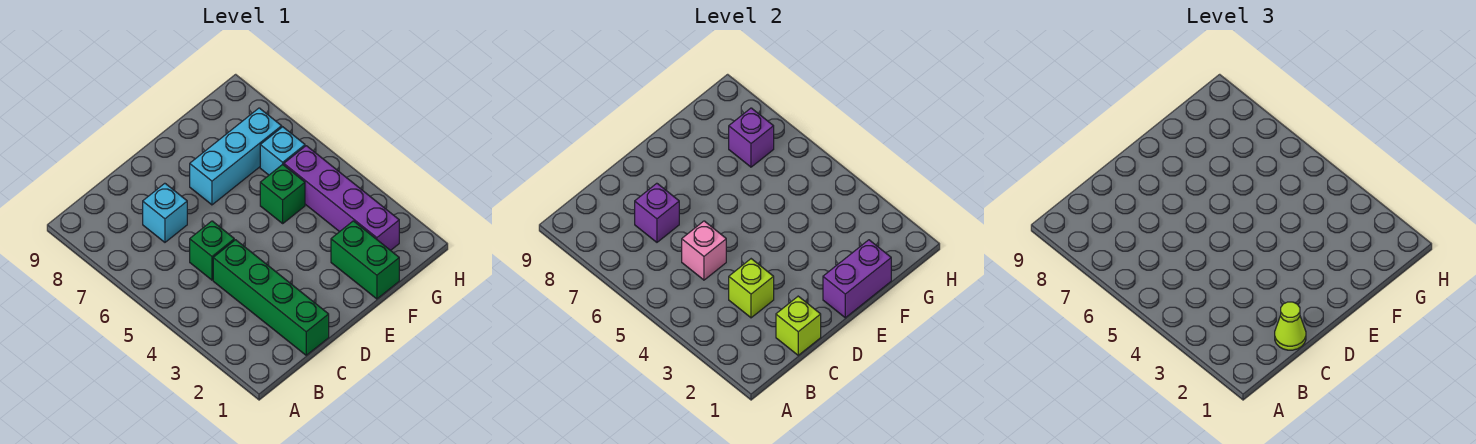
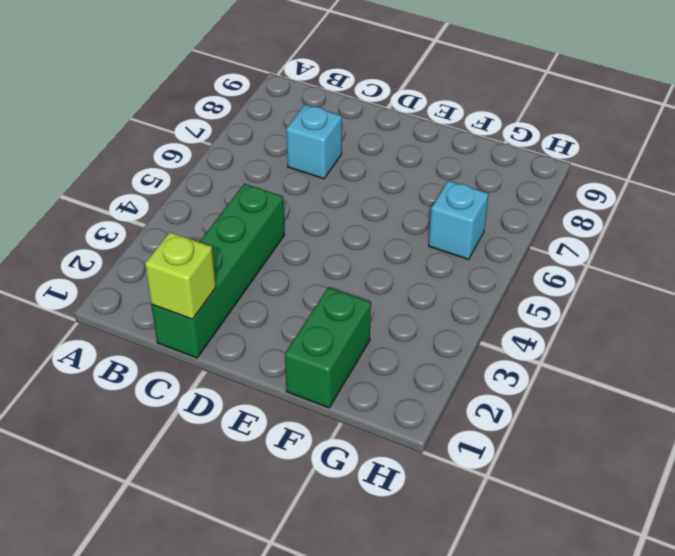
none -> green 1x1 brick [190,221,234,280]
none -> cyan 1x3 brick [190,108,282,205]
none -> green 1x1 brick [260,164,305,223]

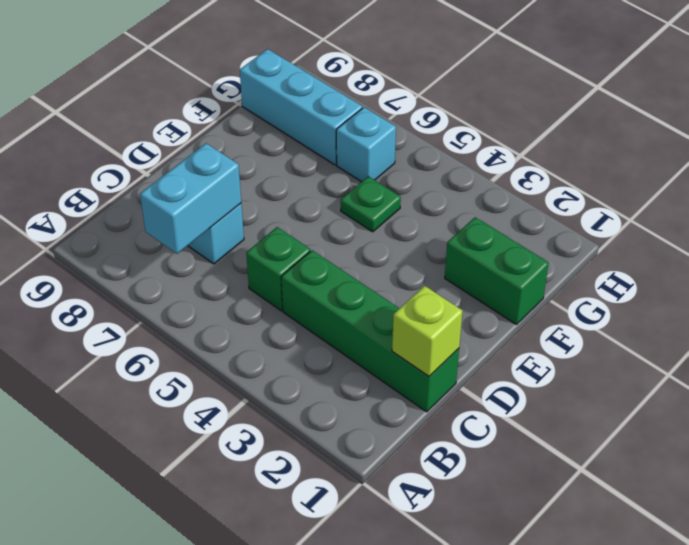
cyan 1x2 brick [140,143,241,254] -> purple 1x1 brick [635,183,679,242]
green 1x1 plate [341,176,401,232] -> green 1x1 brick [260,164,305,223]
cyan 1x3 brick [240,49,362,165] -> cyan 1x3 brick turned to [190,108,282,205]
none -> purple 1x4 brick [284,146,399,250]
none -> lime 1x1 brick [729,259,774,318]
none -> pink 1x1 brick [682,221,726,280]

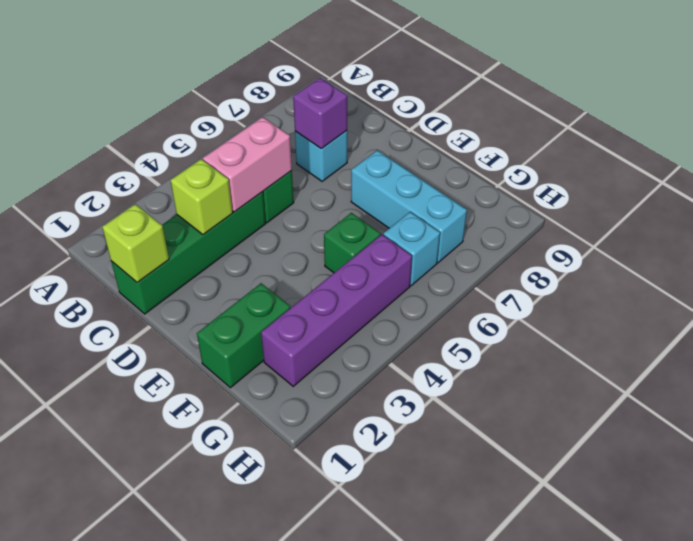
pink 1x2 brick [203,117,292,212] -> pink 1x1 brick [682,221,726,280]
none -> purple 1x2 brick [823,240,891,318]
none -> purple 1x1 brick [729,108,774,167]
none -> lime 1x1 cone [1275,302,1306,350]

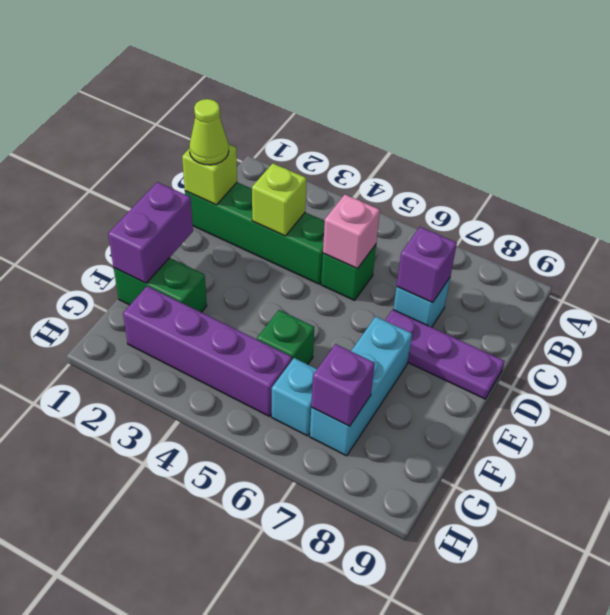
purple 1x3 plate [385,310,505,399] -> none

